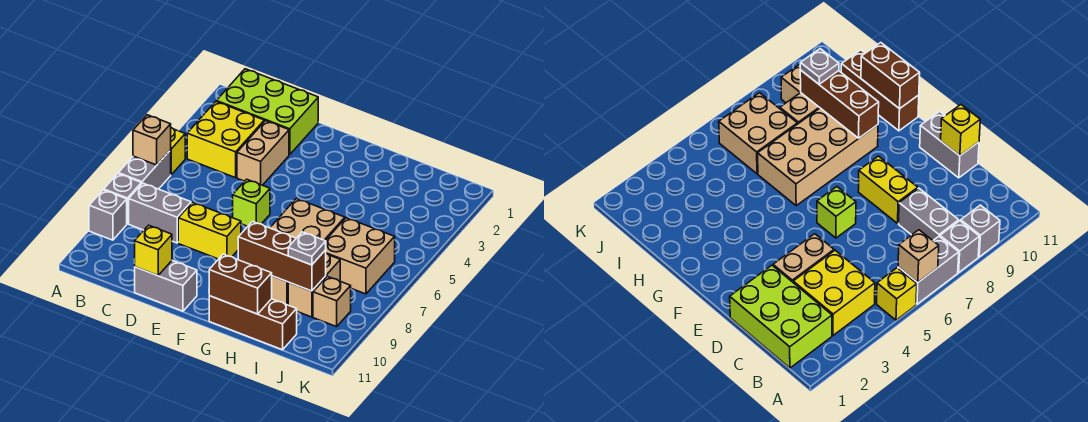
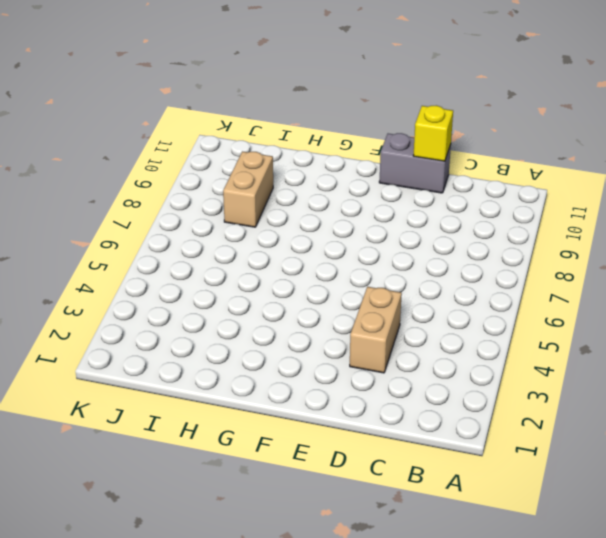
none -> yellow 1x1 brick [171,128,185,175]
none -> grey 1x2 brick [118,150,171,189]
none -> grey 1x1 brick [104,174,141,224]

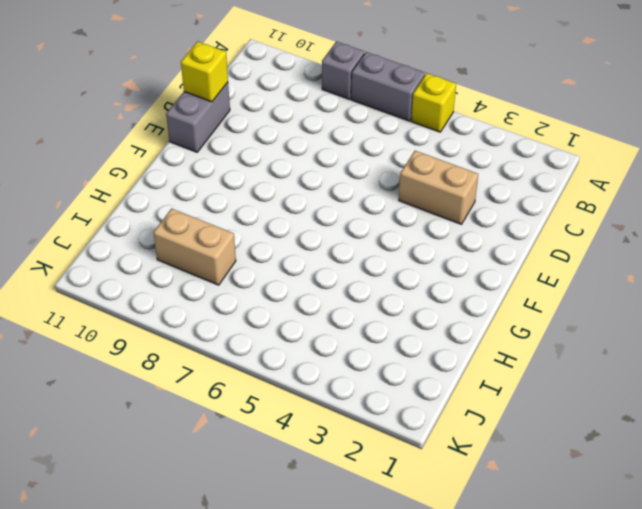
none -> grey 1x1 brick [89,190,127,240]
none -> lime 2x3 brick [216,69,318,155]
none -> yellow 2x2 brick [187,102,264,178]

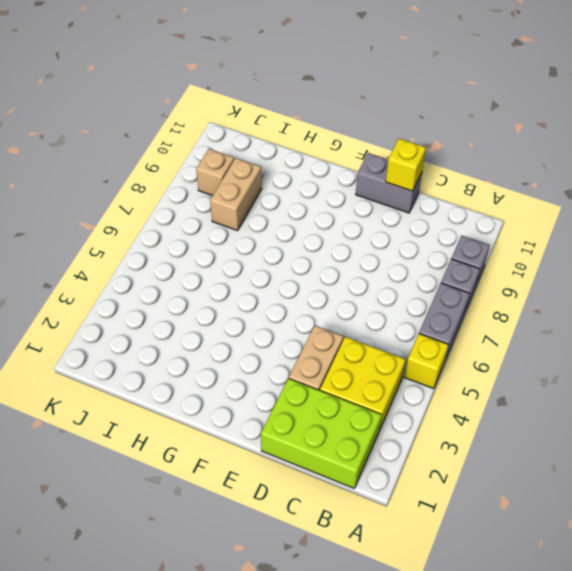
none -> grey 1x2 brick [129,183,191,243]
none -> yellow 1x2 brick [178,202,241,259]
none -> lime 1x1 brick [233,179,270,226]

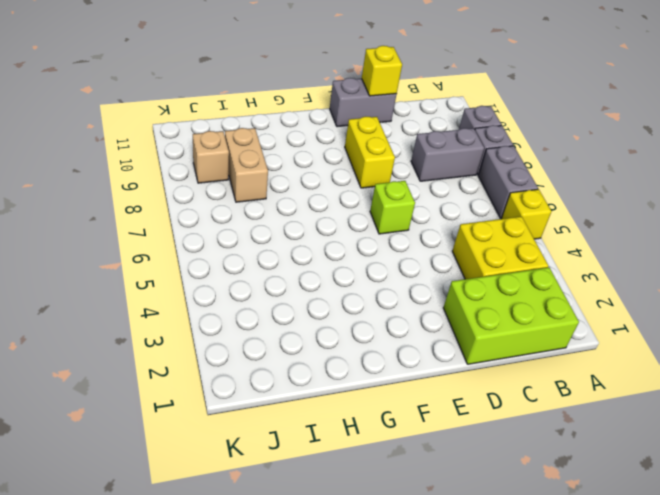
yellow 1x2 brick [345,117,395,188] -> yellow 1x2 brick turned to [178,202,241,259]
none -> tan 1x2 brick [237,121,289,185]
none -> tan 2x4 brick [270,199,345,305]
none -> brown 1x3 brick [209,296,297,350]

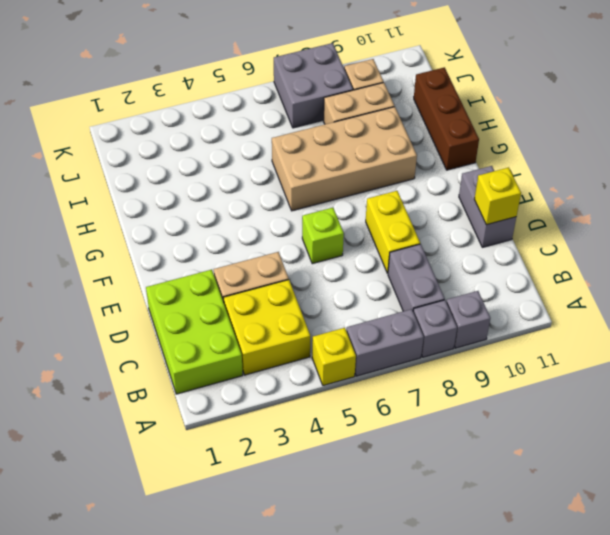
grey 2x2 brick [274,43,353,128] -> tan 2x2 brick [326,218,395,294]
none -> tan 1x1 brick [133,115,171,165]
none -> brown 1x3 brick [238,222,326,291]
none -> brown 1x2 brick [209,254,272,314]

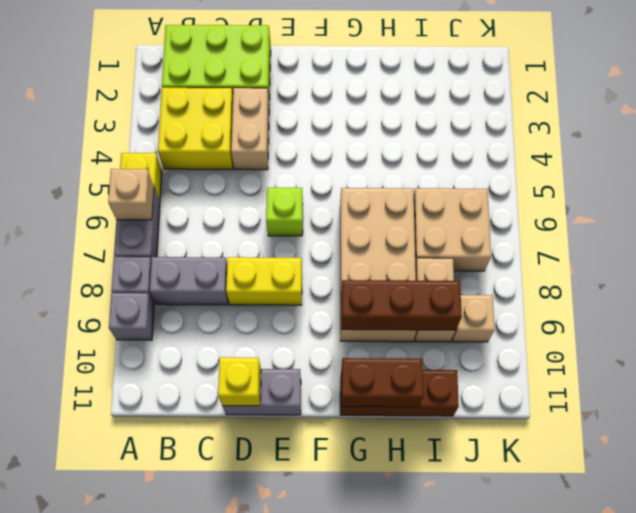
none -> grey 1x1 plate [288,232,326,265]

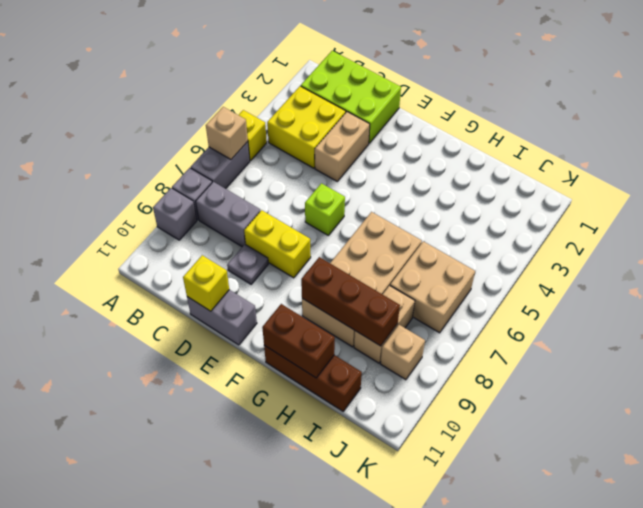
grey 1x1 plate [227,244,268,284] -> grey 1x1 plate moved to [288,232,326,265]

